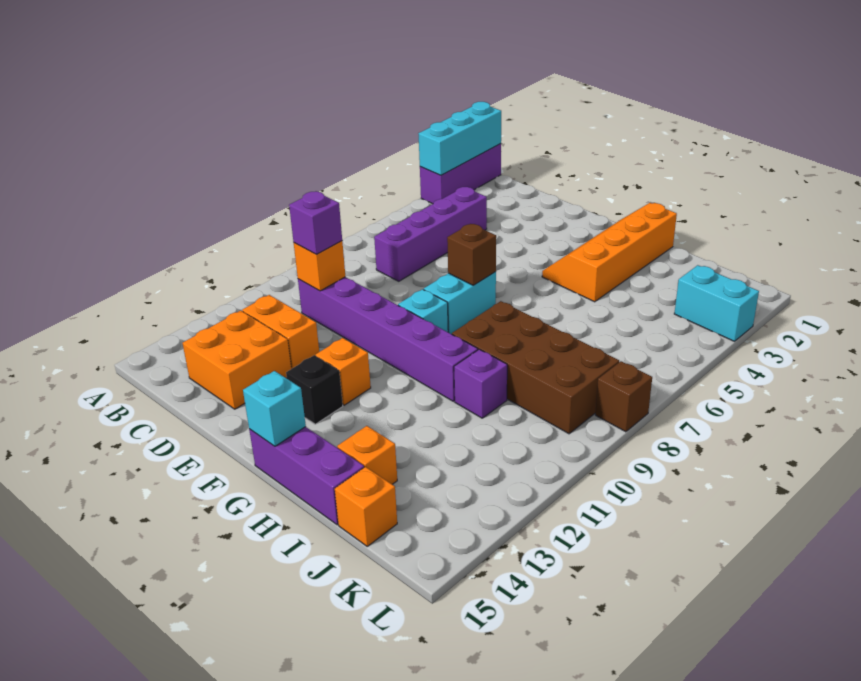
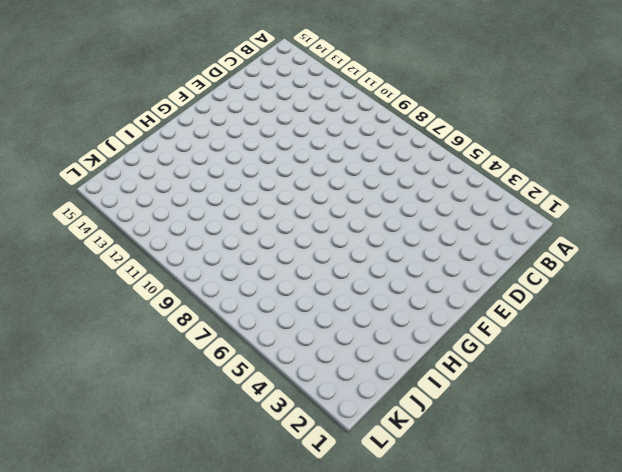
none -> purple 1x3 brick [420,144,501,204]
none -> purple 1x4 brick [374,187,487,281]
none -> purple 1x6 brick [298,277,478,401]

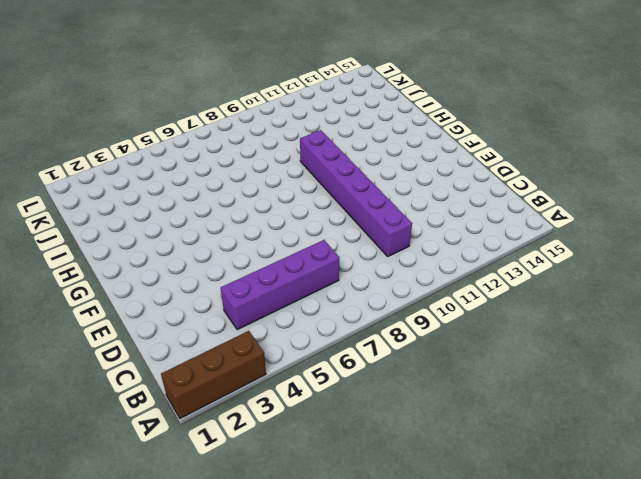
brown 1x3 brick [161,331,266,418] -> purple 1x3 brick [420,144,501,204]
none -> orange 1x2 brick [242,295,319,369]
none -> orange 2x2 brick [183,311,291,409]
none -> cyan 1x2 brick [424,272,496,334]

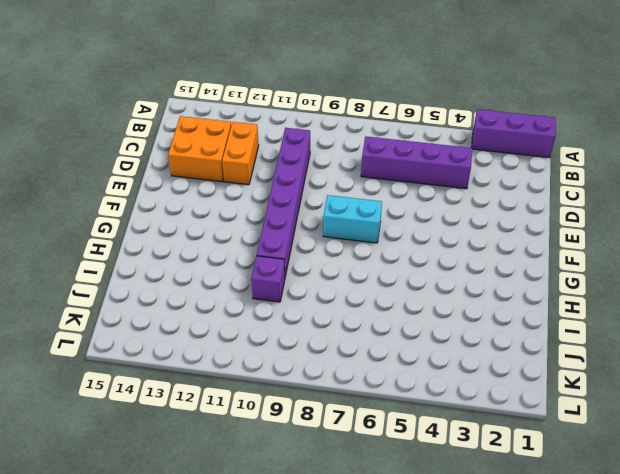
none -> cyan 1x1 brick [398,289,448,332]
none -> orange 1x1 brick [316,338,371,405]
none -> black 1x1 brick [286,355,343,424]

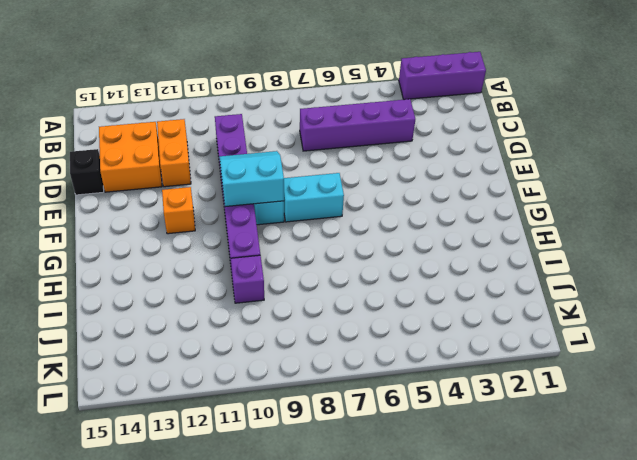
black 1x1 brick [70,149,104,195] -> black 1x1 brick moved to [286,355,343,424]
cyan 2x2 slope [219,151,284,207] -> none
none -> orange 2x4 slope [542,203,677,302]
none -> purple 1x3 brick [249,427,364,525]
none -> brown 2x4 brick [452,301,619,434]

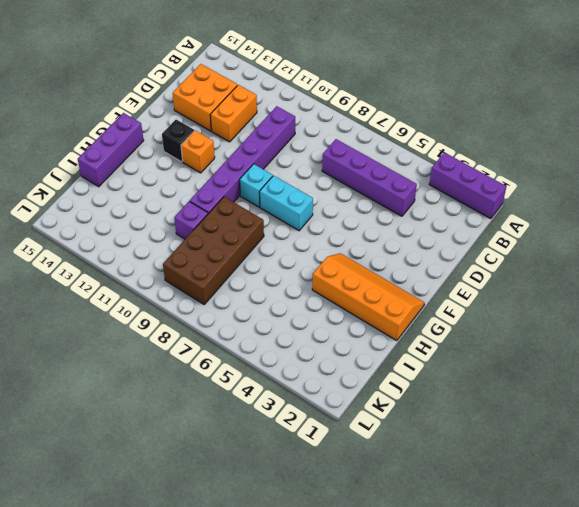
none -> orange 1x1 brick [337,426,397,484]
none -> orange 1x1 brick [335,467,397,546]
none -> cyan 1x2 brick [674,265,759,341]

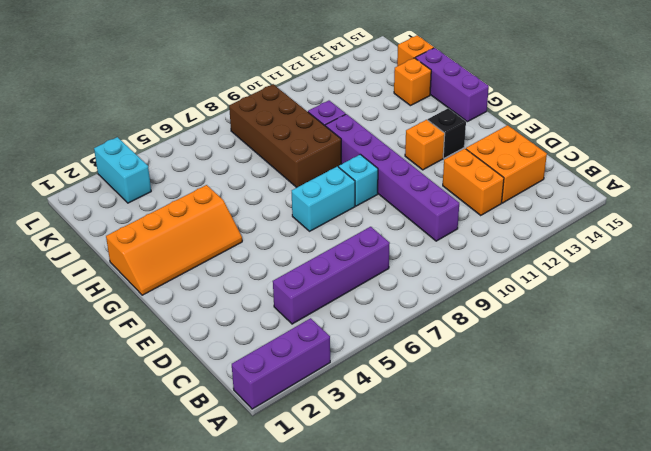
none -> brown 1x1 brick [595,361,652,432]
none -> cyan 1x3 brick [419,102,501,175]
none -> orange 1x1 brick [294,241,345,291]

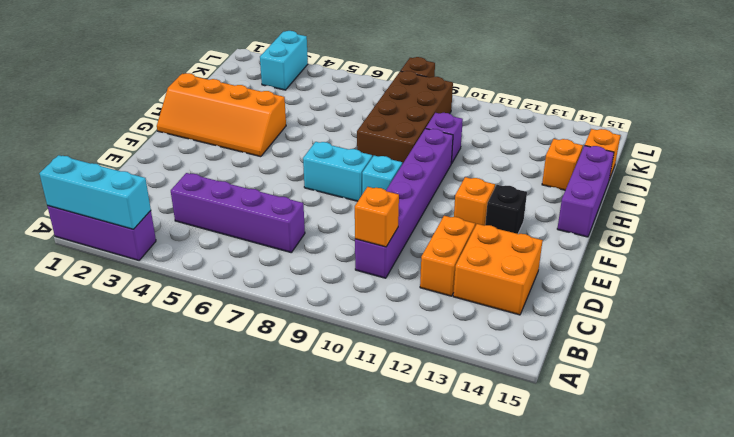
none -> brown 1x1 brick [447,224,496,285]
none -> cyan 1x1 brick [243,371,306,446]
none -> purple 1x1 brick [289,191,342,254]

